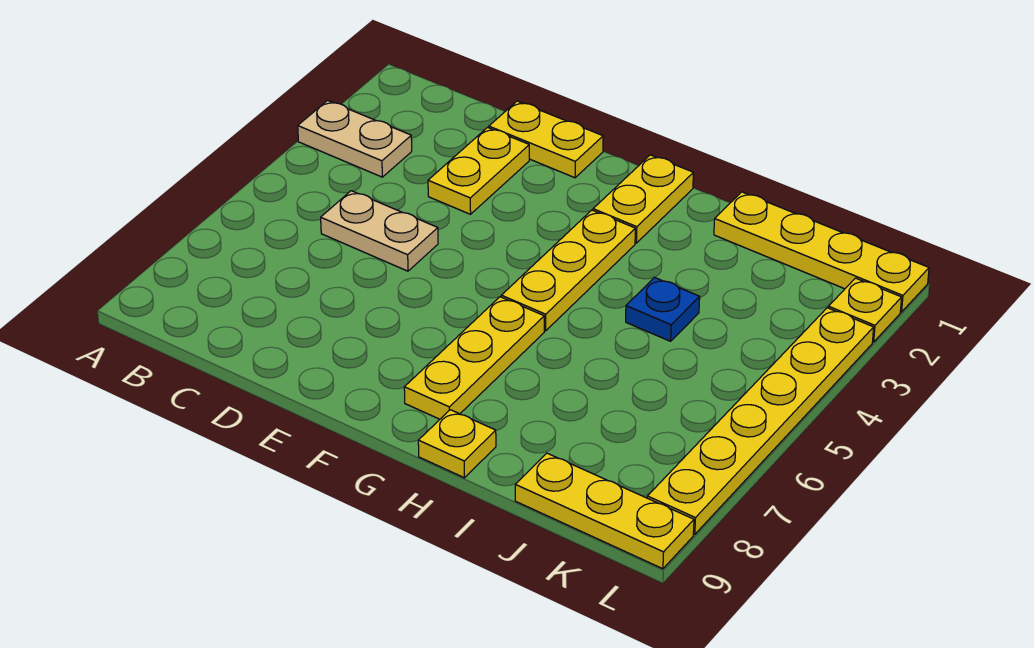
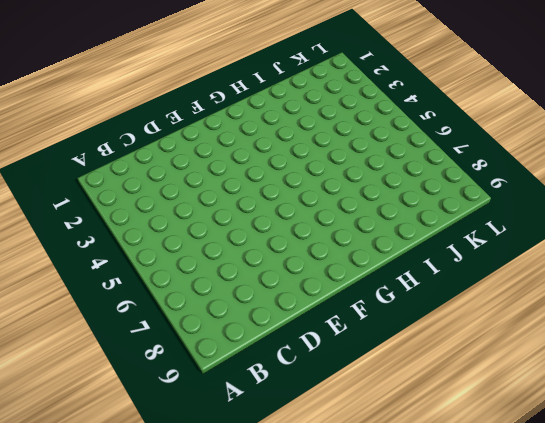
none -> tan 1x2 plate [298,101,412,177]
none -> tan 1x2 plate [321,191,438,271]
none -> yellow 1x2 plate [489,101,603,178]

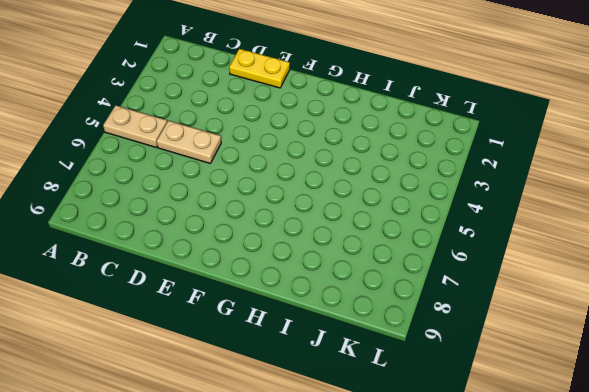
tan 1x2 plate [103,105,167,147] -> tan 1x2 plate moved to [298,101,412,177]
none -> yellow 1x2 plate [428,128,529,214]
none -> yellow 1x2 plate [593,155,693,243]
none -> yellow 1x3 plate [501,210,635,331]

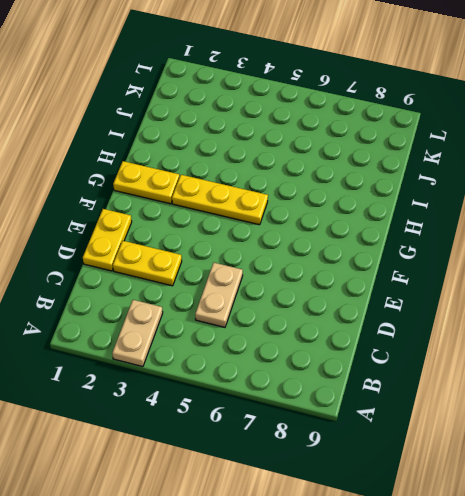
none -> yellow 1x3 plate [404,297,544,419]
none -> yellow 1x1 plate [418,410,496,478]
none -> yellow 1x4 plate [714,192,929,312]

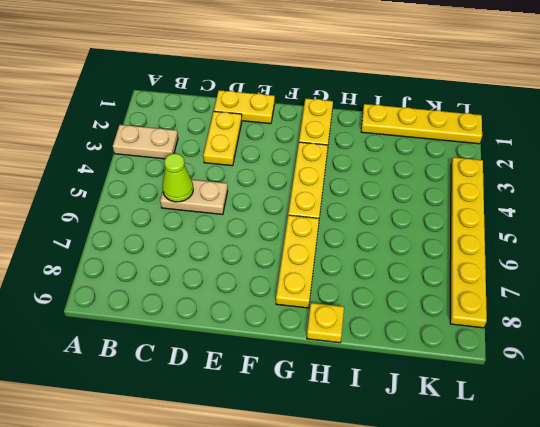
lime 1x1 cone [162,153,193,202] -> none
none -> blue 1x1 plate [626,277,700,341]
none -> yellow 1x3 plate [515,453,694,569]
none -> yellow 1x1 plate [828,278,902,342]

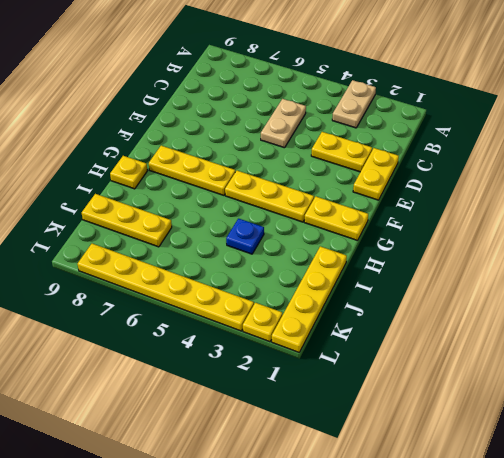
yellow 1x3 plate [82,194,172,247] -> yellow 1x3 plate turned to [515,453,694,569]

